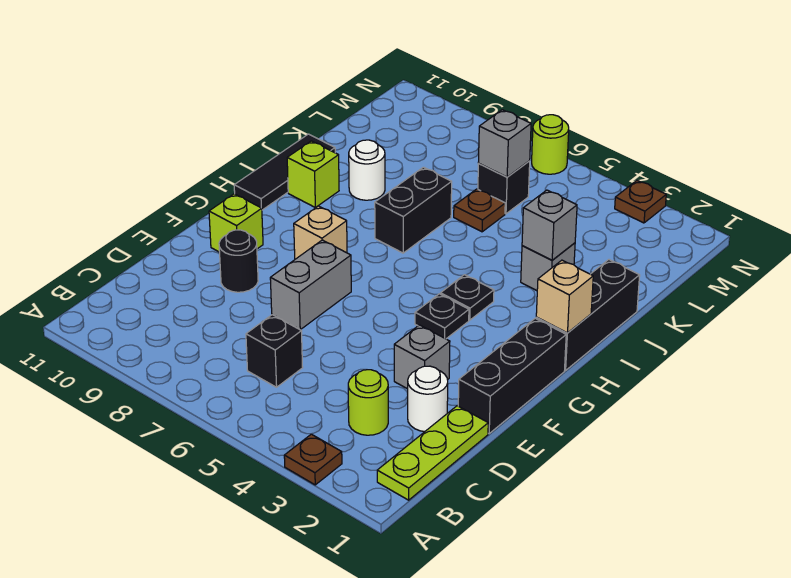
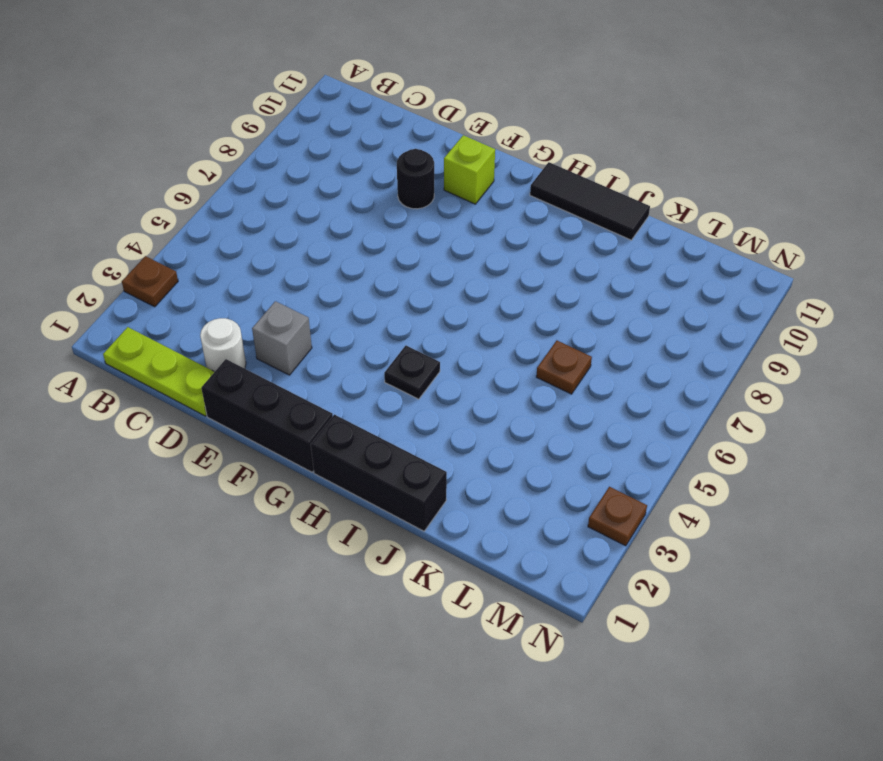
none -> lime 1x1 round brick [348,370,388,435]
none -> black 1x1 brick [246,315,303,387]
none -> grey 1x2 brick [270,240,351,330]

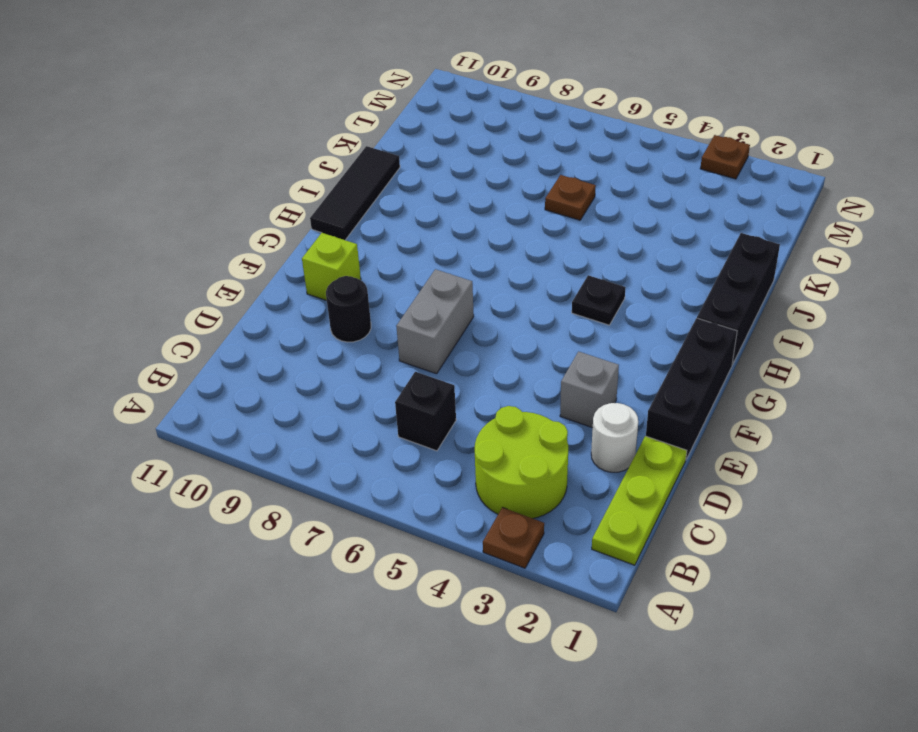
lime 2x2 round brick [475,406,568,518] -> lime 1x1 round brick [348,370,388,435]
none -> black 1x1 plate [415,294,469,339]
none -> tan 1x1 brick [294,206,347,259]
none -> black 1x2 brick [375,167,452,253]

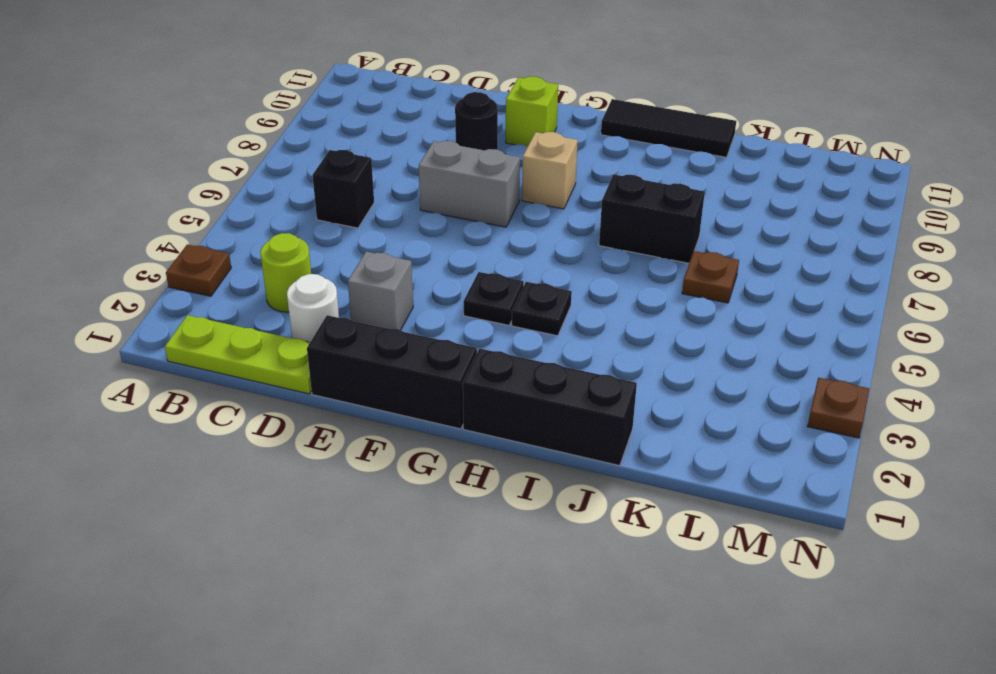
none -> lime 1x1 brick [287,141,339,208]
none -> grey 1x1 brick [521,243,575,291]
none -> white 1x1 round brick [349,140,385,200]

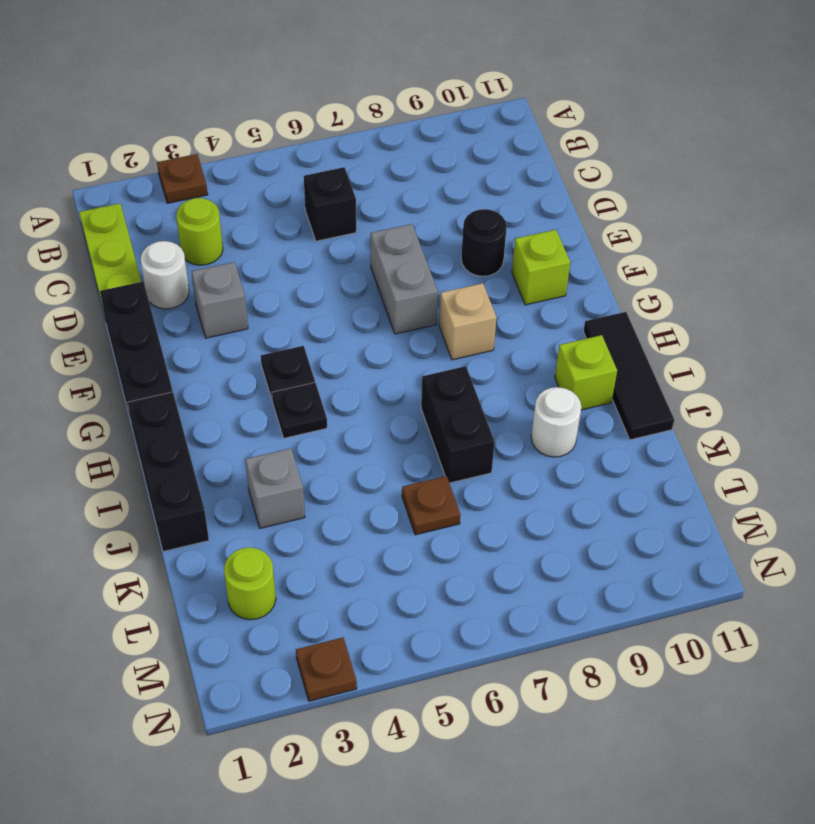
lime 1x1 round brick [224,547,276,620] -> lime 1x1 round brick moved to [532,115,569,174]
none -> black 1x1 brick [478,161,530,214]
none -> tan 1x1 brick [536,260,593,333]
none -> grey 1x1 brick [522,190,577,260]

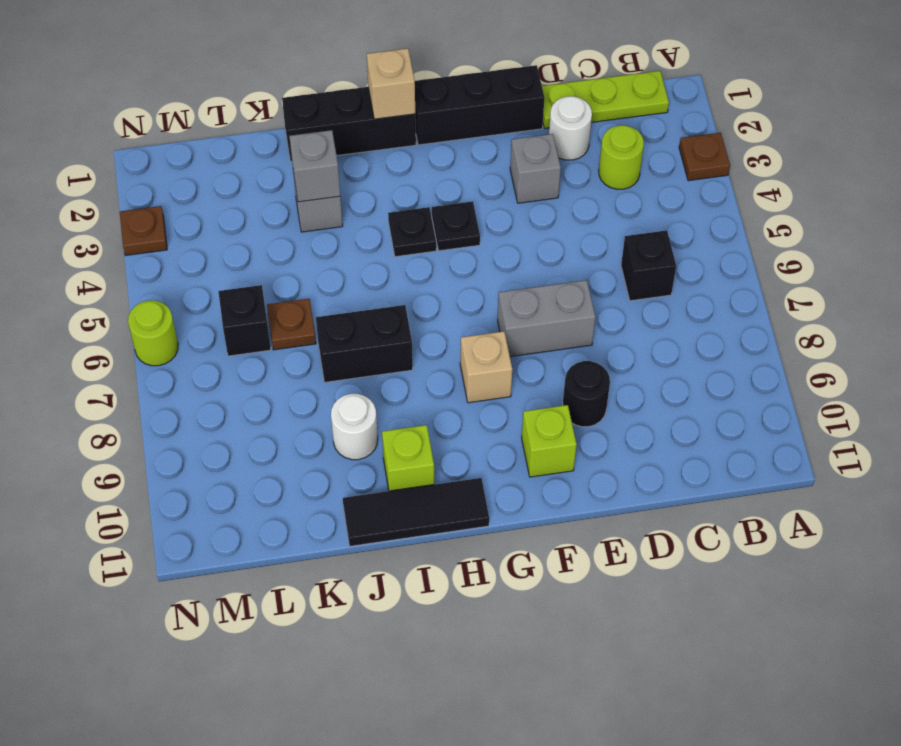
none -> grey 1x1 brick [478,110,531,177]

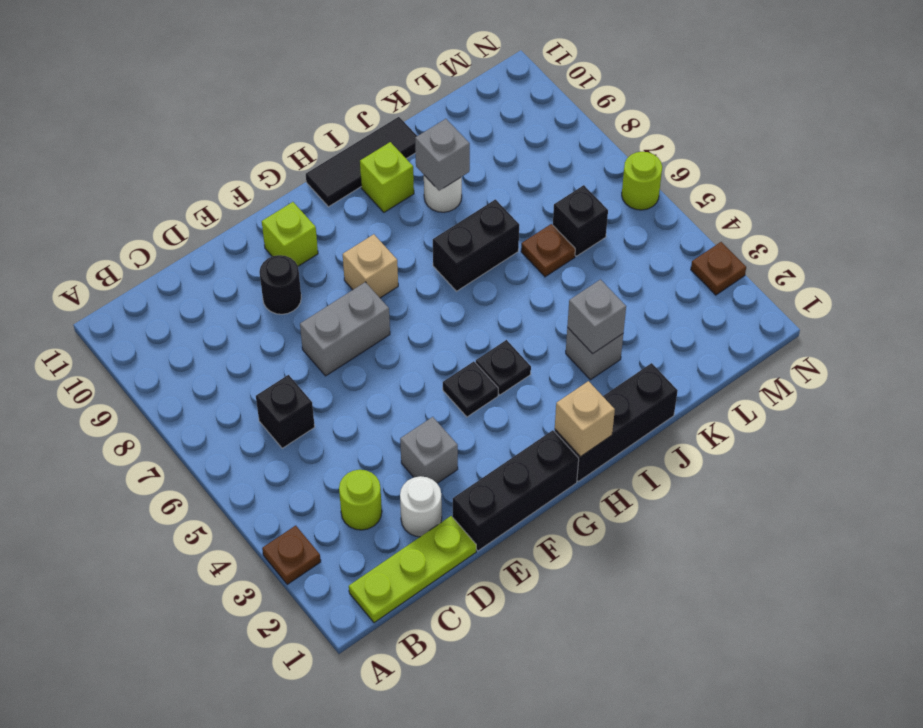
grey 1x1 brick [415,119,470,191] -> grey 1x1 brick moved to [478,110,531,177]

